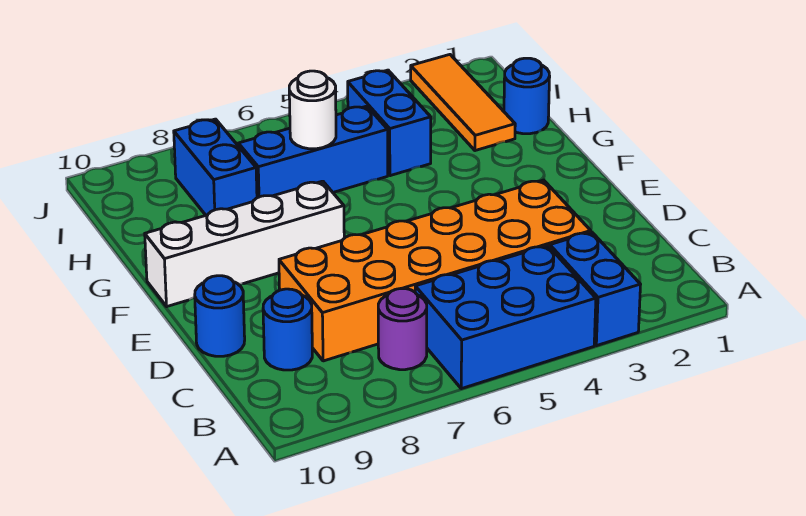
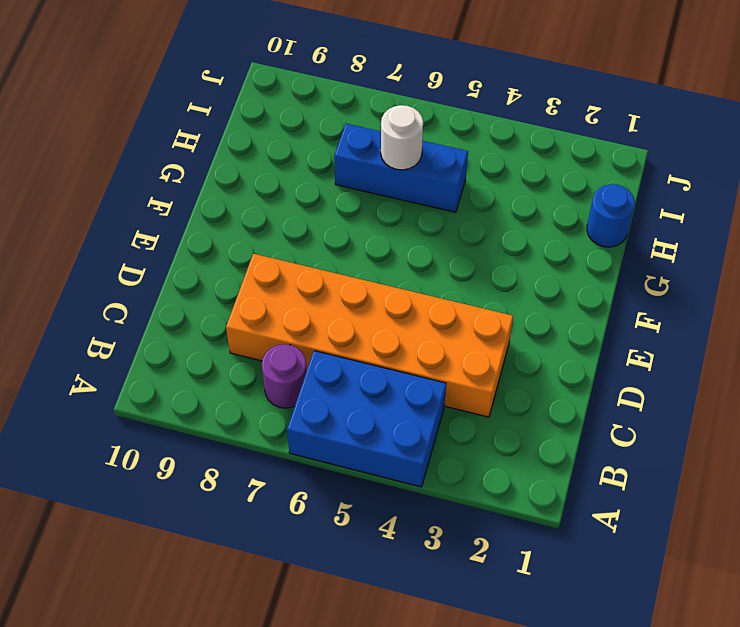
none -> blue 1x2 brick [550,232,641,346]
none -> blue 1x1 round brick [263,289,312,370]
none -> blue 1x1 round brick [195,276,245,356]

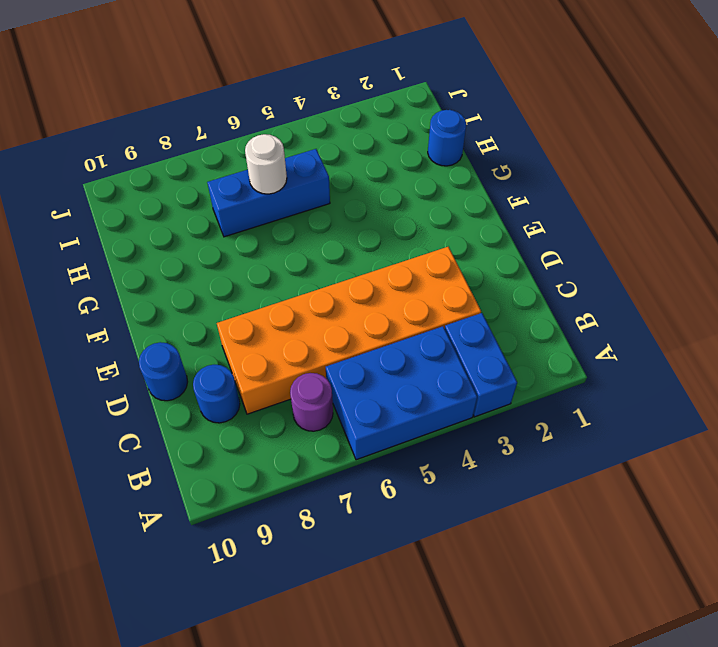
none -> white 1x4 brick [145,181,344,306]
none -> orange 1x3 tile [411,55,515,151]
none -> blue 1x2 brick [348,70,431,176]

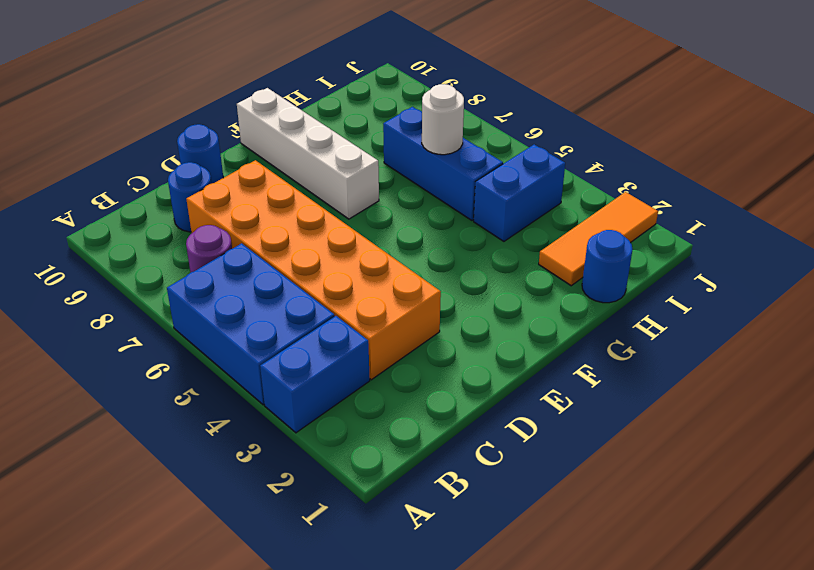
none -> blue 1x2 brick [174,119,257,215]

